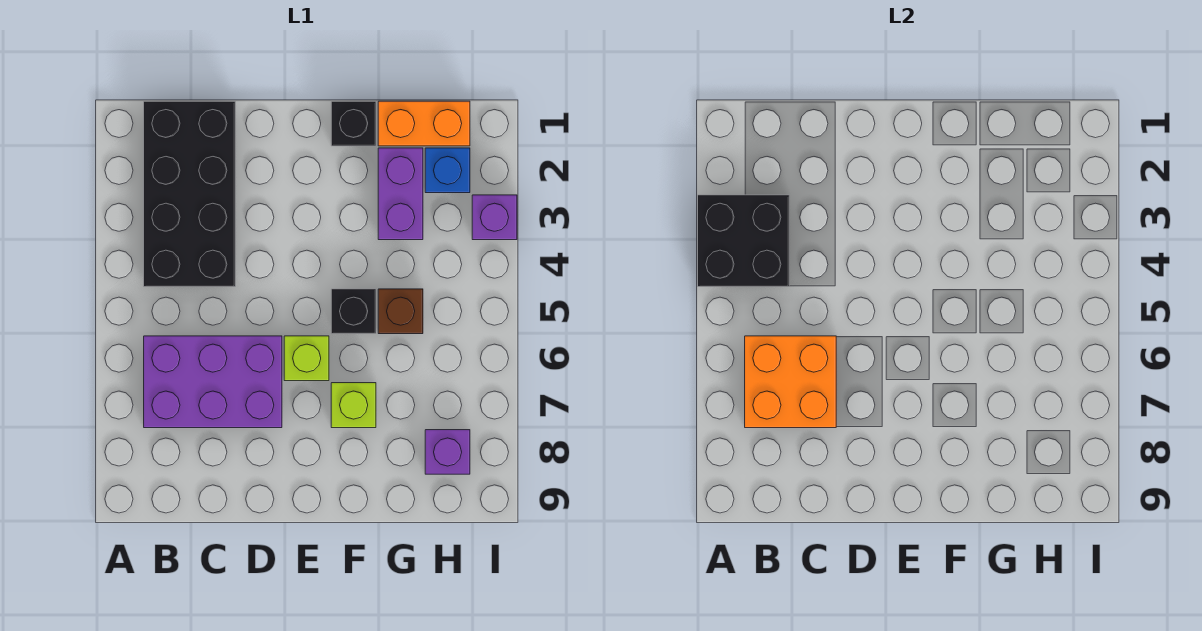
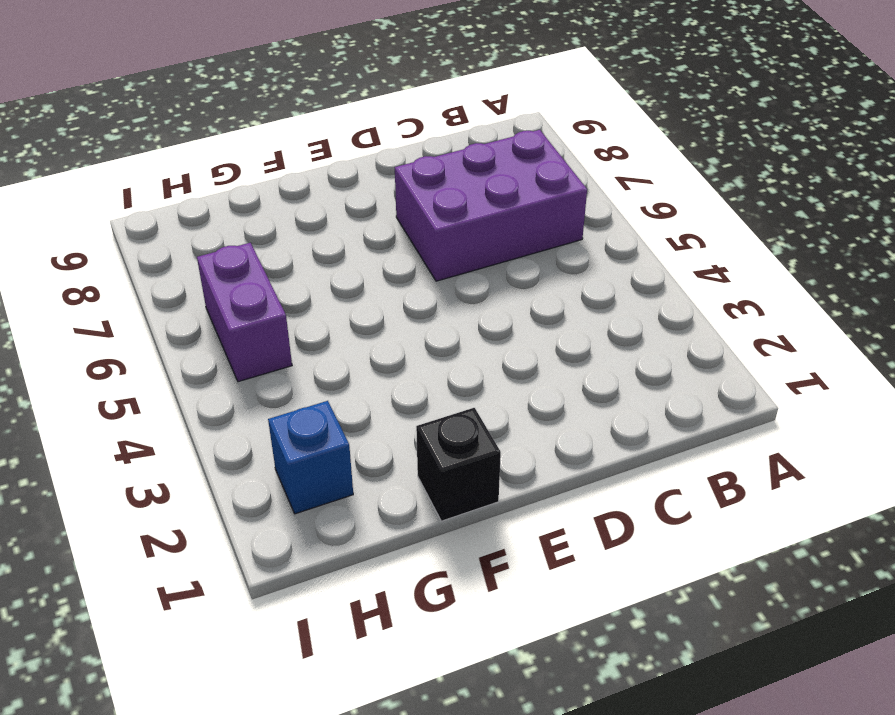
purple 1x2 brick [197,243,292,382] -> purple 1x2 brick moved to [378,148,423,240]
none -> black 2x4 brick [144,101,235,287]
none -> lime 1x1 brick [284,336,329,381]
none -> black 1x1 brick [331,289,376,334]

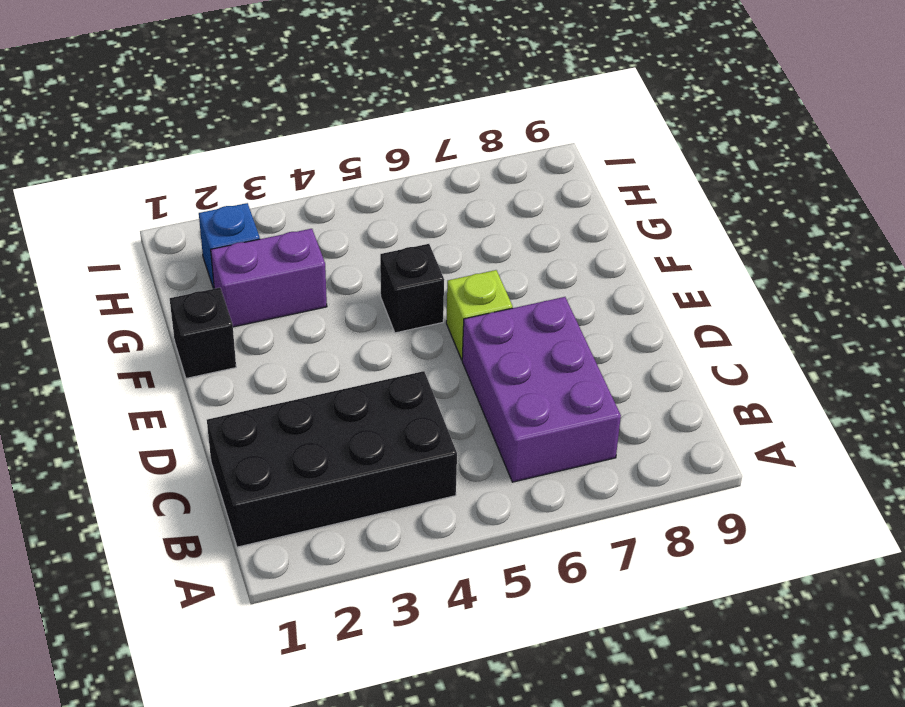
none -> lime 1x1 brick [331,383,376,428]
none -> orange 1x2 brick [378,101,470,146]
none -> brown 1x1 brick [378,289,423,334]

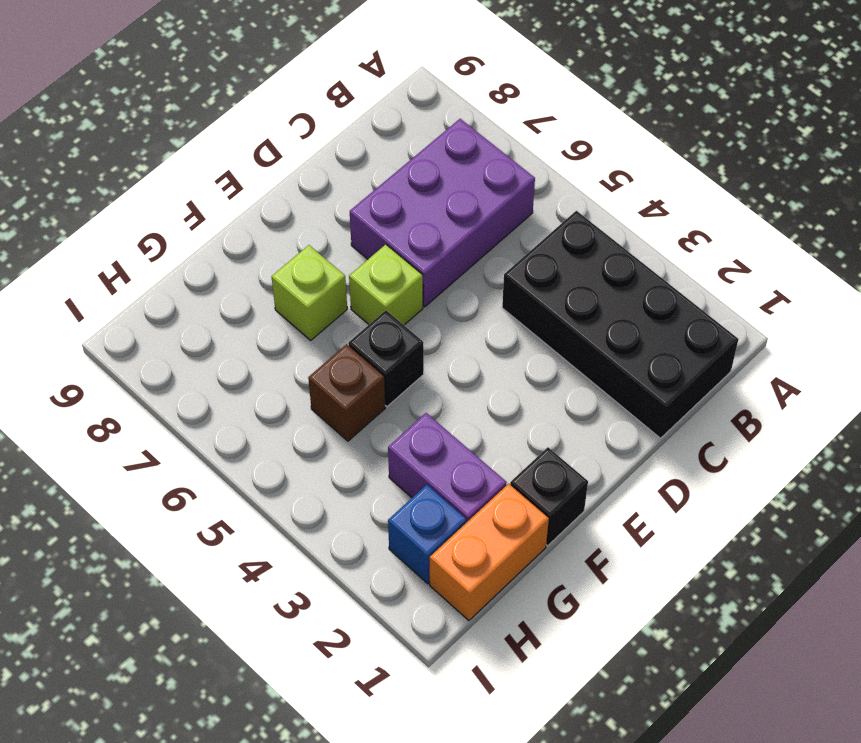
none -> purple 1x1 brick [425,430,470,474]
none -> purple 1x1 brick [472,195,517,240]
none -> black 2x2 brick [698,195,789,287]

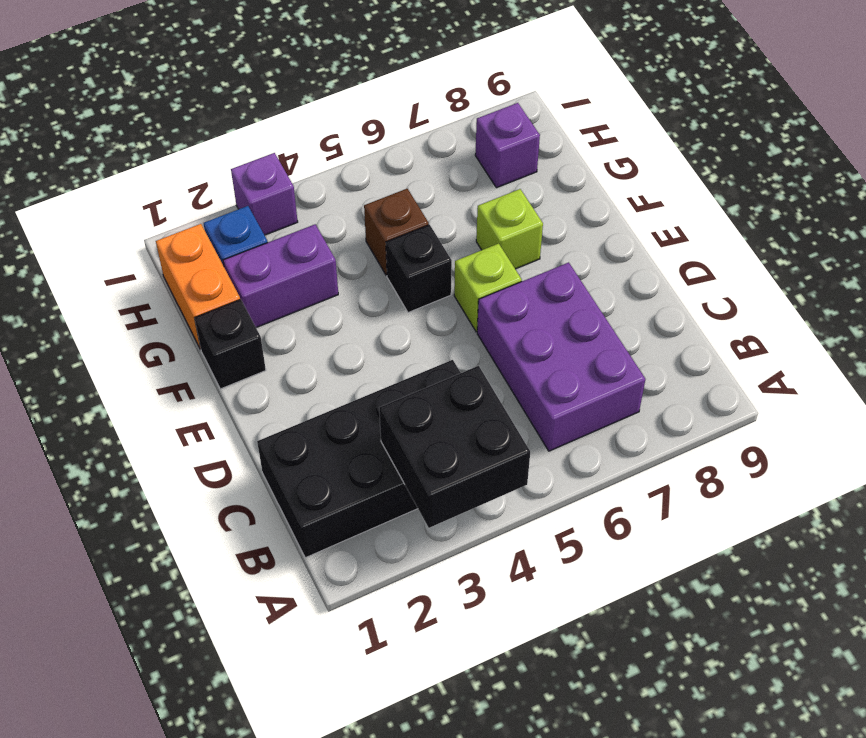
none -> orange 2x2 brick [745,336,836,428]

